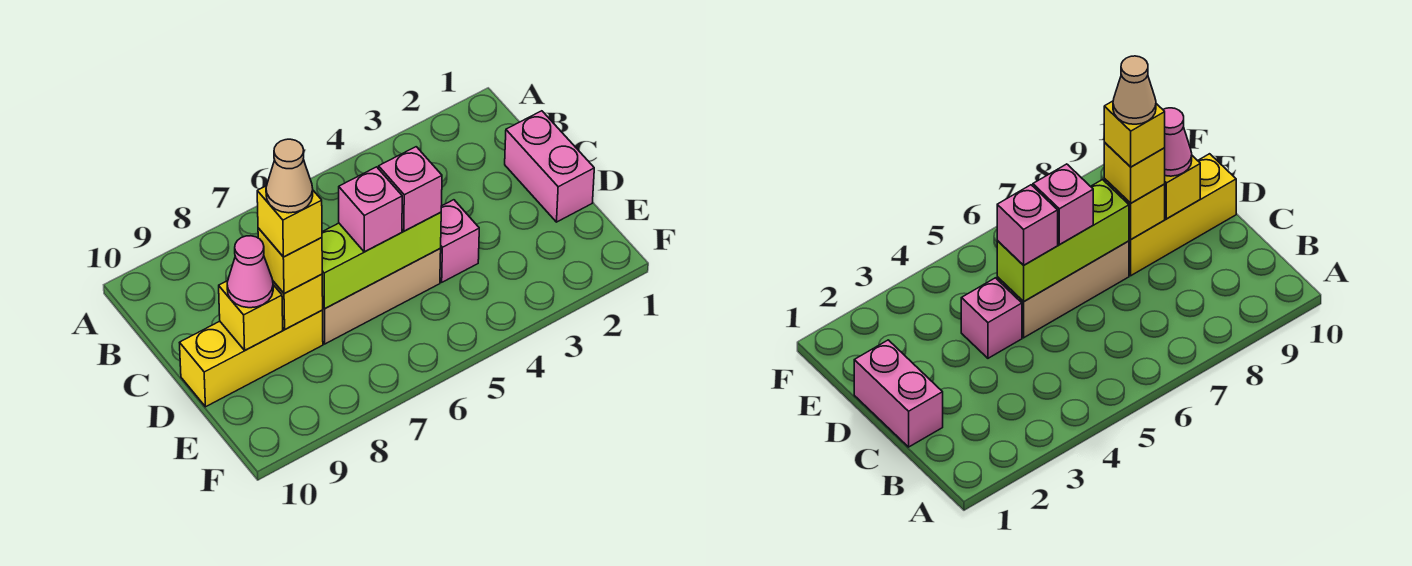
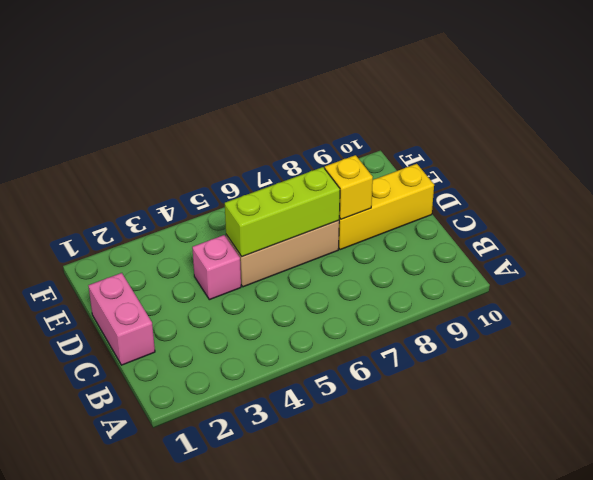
none -> yellow 1x1 brick [219,281,283,350]
none -> pink 1x1 brick [379,147,442,231]
none -> pink 1x1 brick [339,167,402,252]

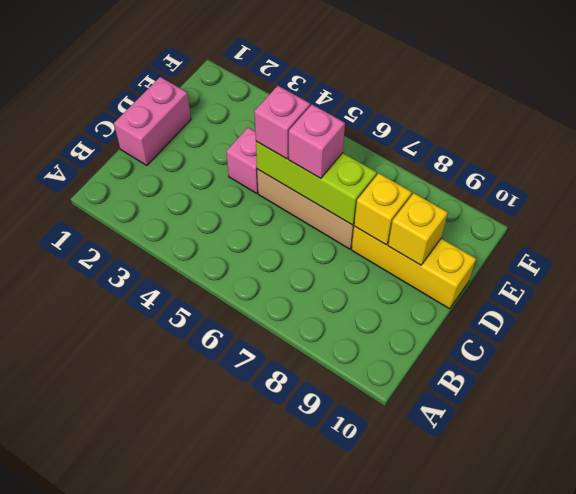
none -> yellow 1x1 brick [258,228,322,293]
none -> pink 1x1 cone [227,236,273,308]
none -> yellow 1x1 brick [257,186,322,257]

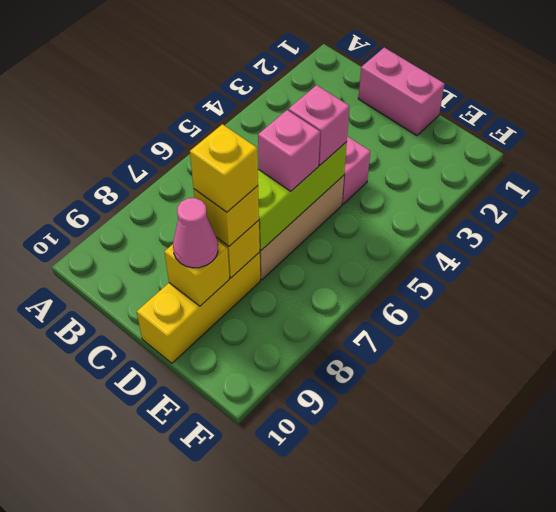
none -> tan 1x1 cone [266,139,313,213]

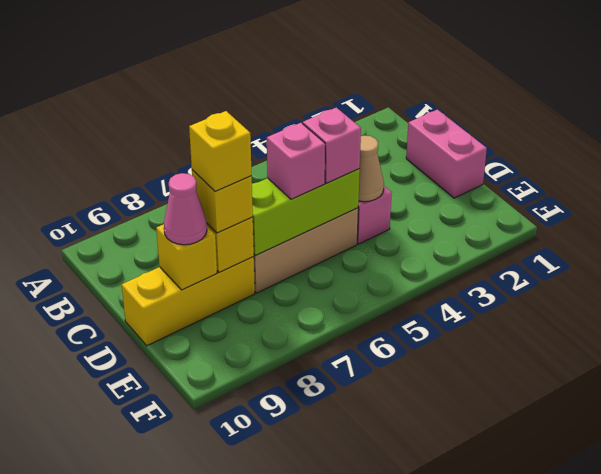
tan 1x1 cone [359,136,384,202] -> tan 1x1 cone moved to [266,139,313,213]

